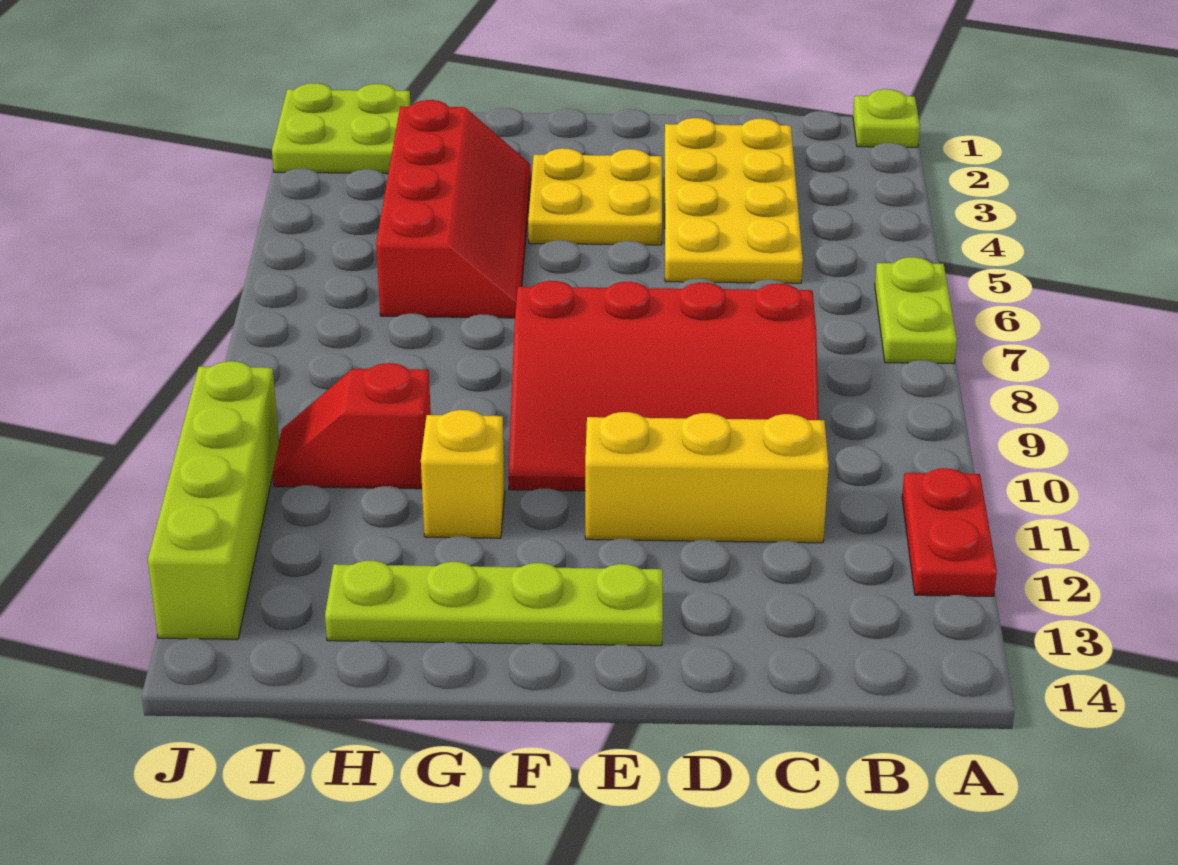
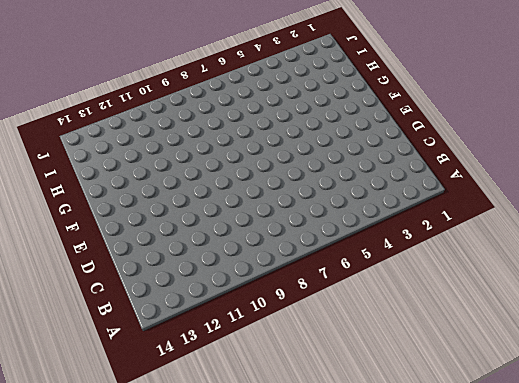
none -> lime 1x1 plate [853,89,920,147]
none -> lime 1x2 plate [875,257,957,364]
none -> red 1x2 plate [902,468,997,596]

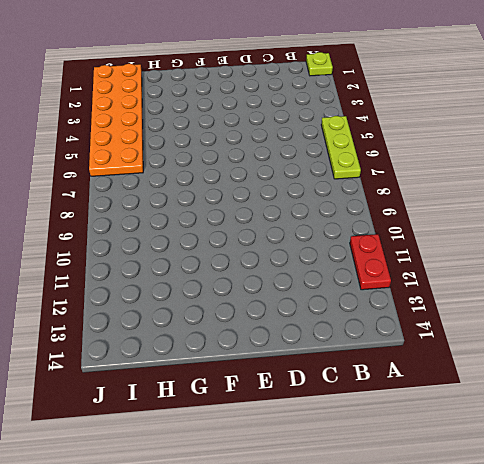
lime 1x3 plate [321,116,361,179] -> lime 1x2 plate [875,257,957,364]
orange 2x6 plate [89,64,143,176] -> lime 2x2 plate [272,83,410,174]
none -> yellow 2x4 plate [665,118,803,283]
none -> red 3x4 slope [508,281,819,491]
none -> yellow 1x3 brick [585,412,829,543]

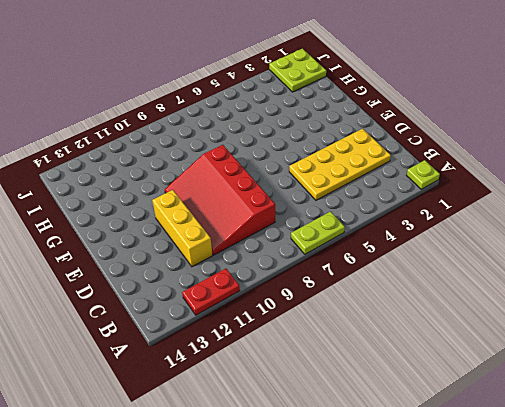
none -> yellow 2x2 plate [528,148,662,245]
none -> lime 1x4 plate [325,561,663,646]
none -> red 2x4 slope [376,100,531,318]

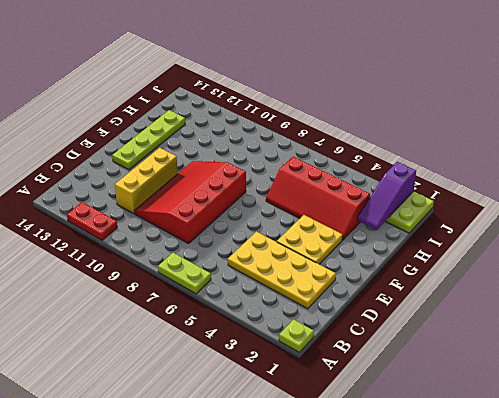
purple 1x3 slope [358,162,416,230] -> none
none -> yellow 1x1 brick [421,410,505,538]
none -> red 1x2 slope [273,363,431,489]
none -> lime 1x4 brick [148,361,279,639]

